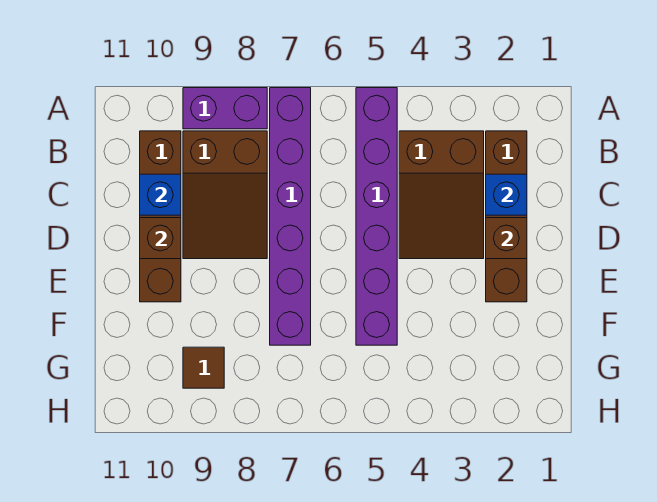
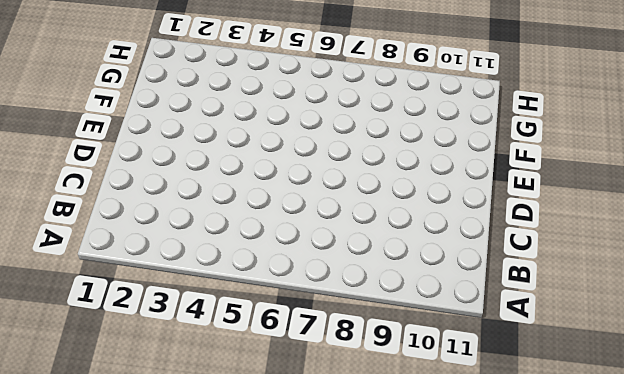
none -> purple 1x6 brick [356,88,397,345]
none -> purple 1x6 brick [270,88,311,345]
none -> purple 1x2 brick [183,88,267,129]

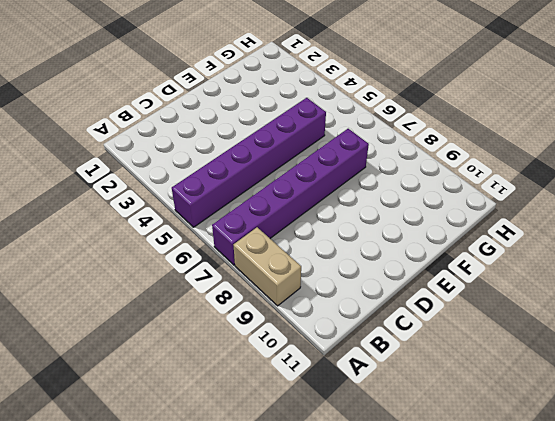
tan 1x2 brick [234,227,301,306] -> purple 1x2 brick [183,88,267,129]
none -> brown 1x4 brick [486,131,527,302]
none -> brown 2x3 slope [399,131,484,259]
none -> brown 2x3 slope [183,131,267,259]

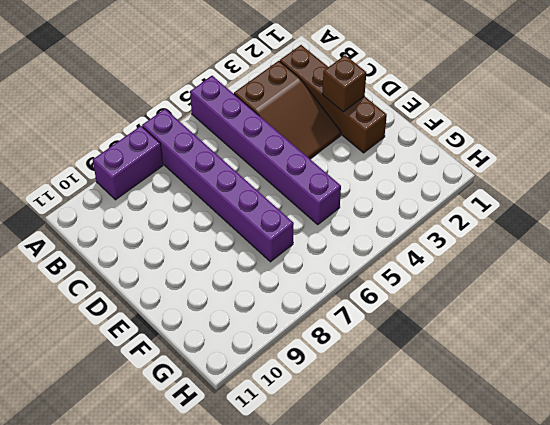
none -> brown 2x3 slope [183,131,267,259]
none -> brown 1x4 brick [140,131,181,302]
none -> brown 1x1 tile [183,347,224,388]

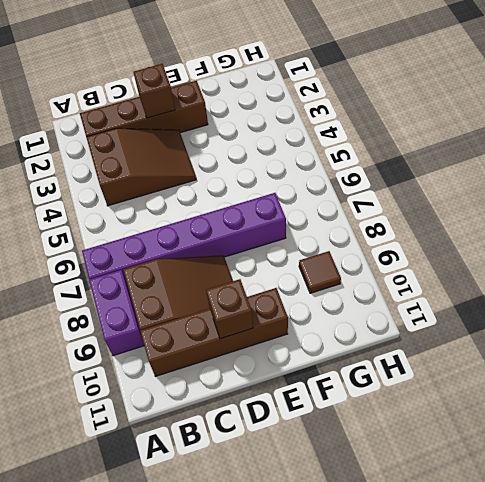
none -> purple 1x6 brick [356,88,397,345]
none -> blue 1x1 brick [486,174,527,215]
none -> blue 1x1 brick [140,174,181,215]

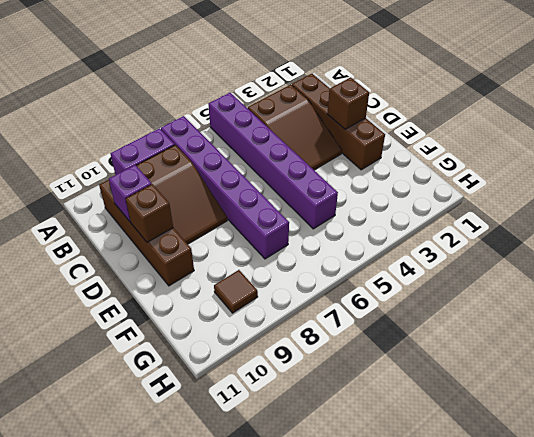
purple 1x1 brick [109,165,152,222] -> blue 1x1 brick [140,174,181,215]
none -> blue 1x1 brick [486,174,527,215]

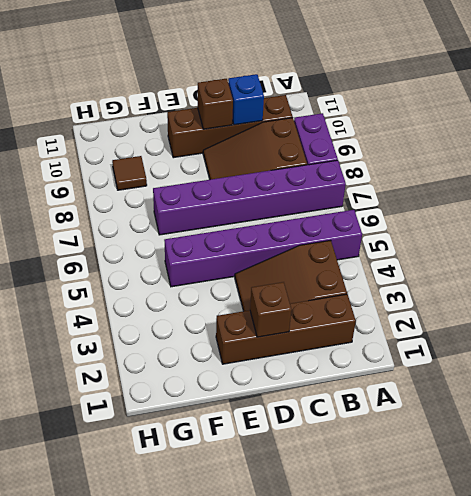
none -> blue 1x1 brick [486,174,527,215]

